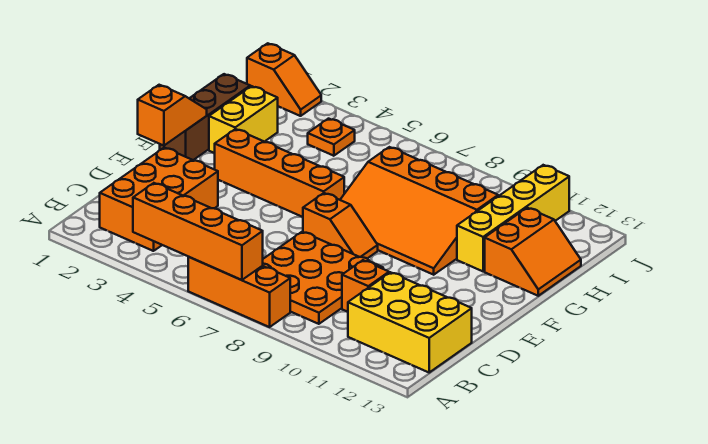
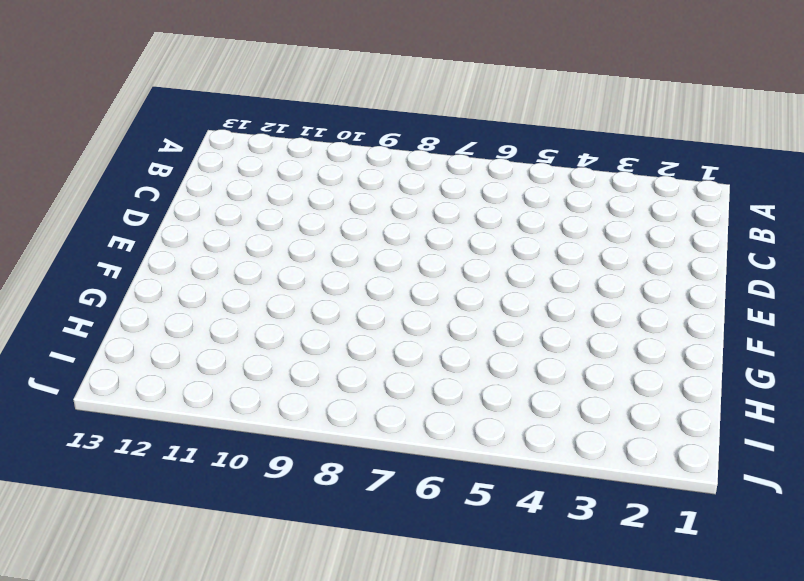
none -> orange 1x3 brick [188,257,290,327]
none -> orange 2x3 brick [100,148,218,251]
none -> orange 3x3 plate [263,232,383,324]

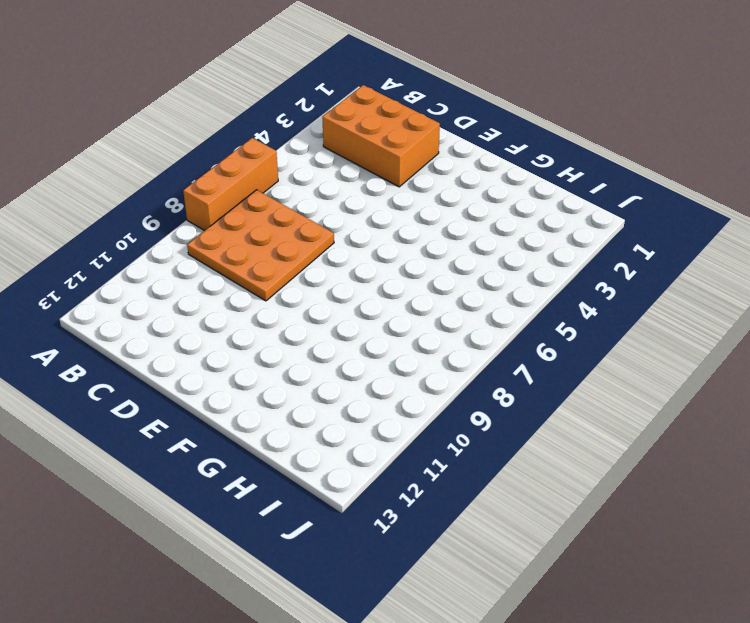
none -> yellow 2x3 brick [348,272,472,372]
none -> orange 1x1 brick [342,260,389,312]
none -> orange 1x2 slope [303,193,378,258]

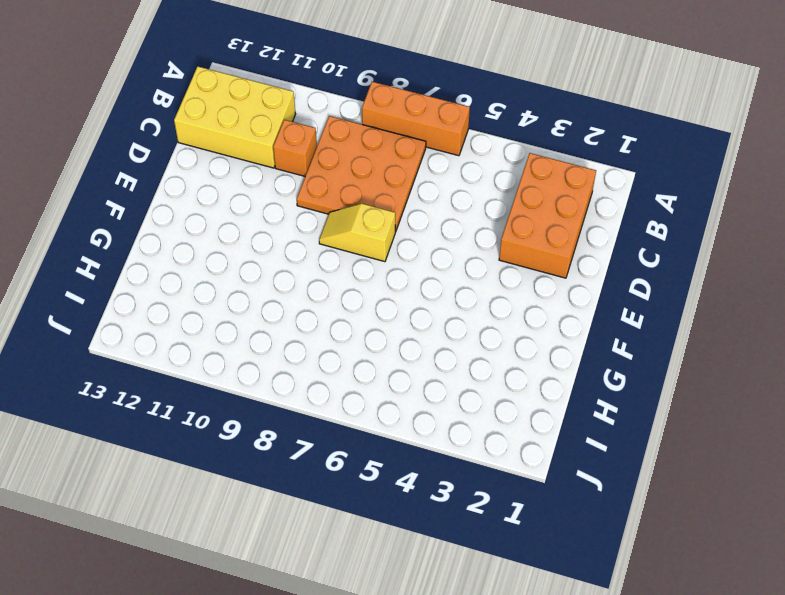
yellow 1x2 slope [319,204,396,262] -> orange 1x2 slope [303,193,378,258]
none -> brown 1x3 brick [160,74,250,160]
none -> orange 1x4 brick [215,129,344,217]
none -> orange 3x4 slope [340,147,498,275]

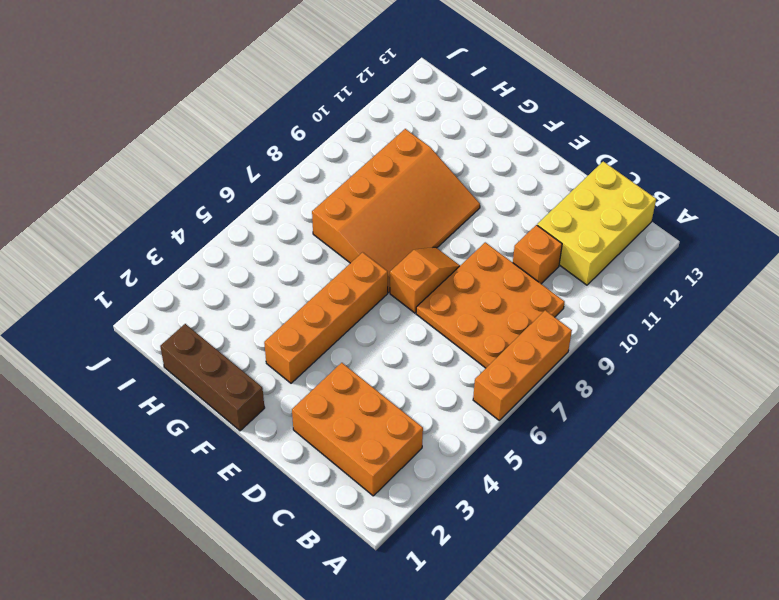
none -> yellow 1x2 brick [209,86,278,153]
none -> yellow 1x4 brick [457,165,569,271]
none -> orange 2x2 slope [485,208,581,296]

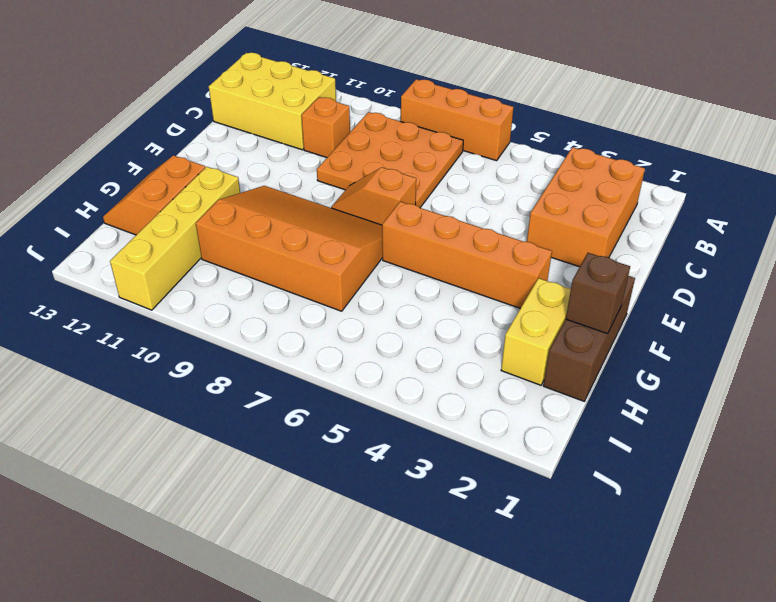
brown 1x1 brick [566,253,630,334] -> none
none -> orange 1x1 plate [308,119,355,156]
none -> orange 1x2 slope [247,43,321,116]
none -> orange 1x4 brick [133,183,263,280]

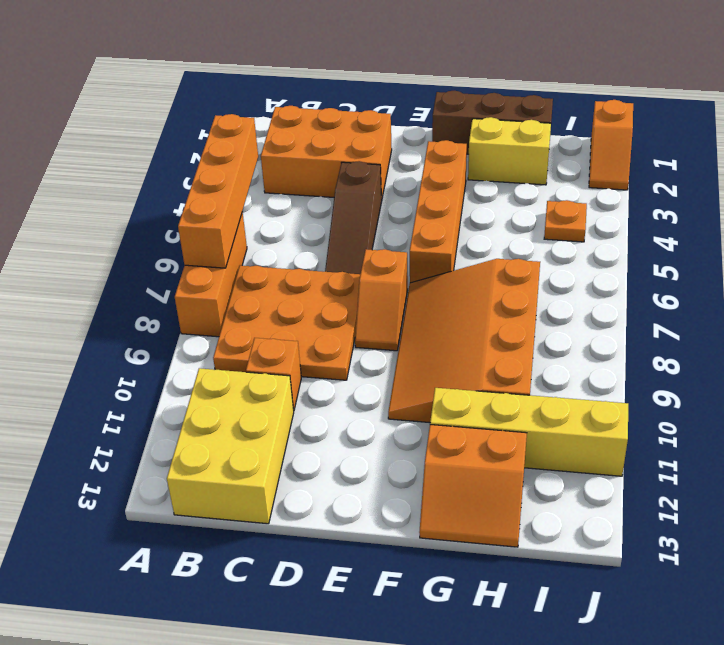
brown 1x3 slope [325,161,382,274] -> none
none -> orange 1x2 slope [138,85,207,146]

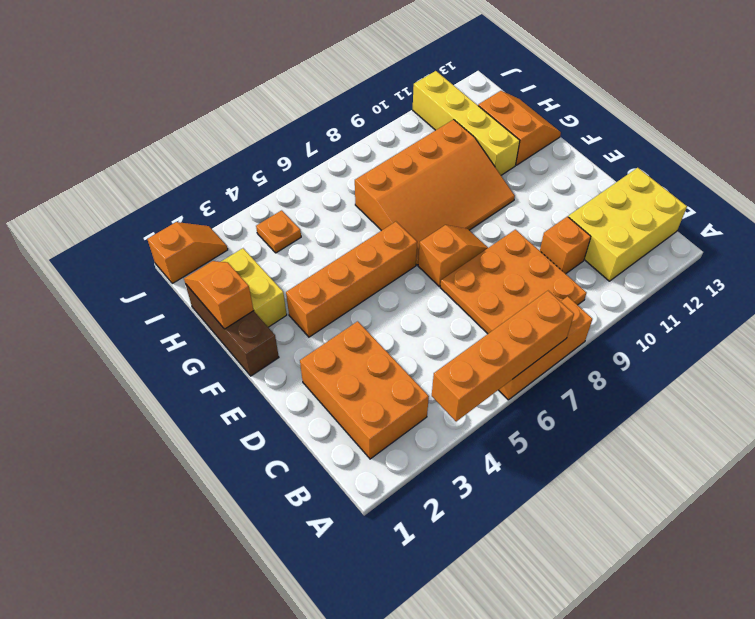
orange 1x2 slope [184,261,254,329] -> orange 1x2 slope moved to [138,85,207,146]

